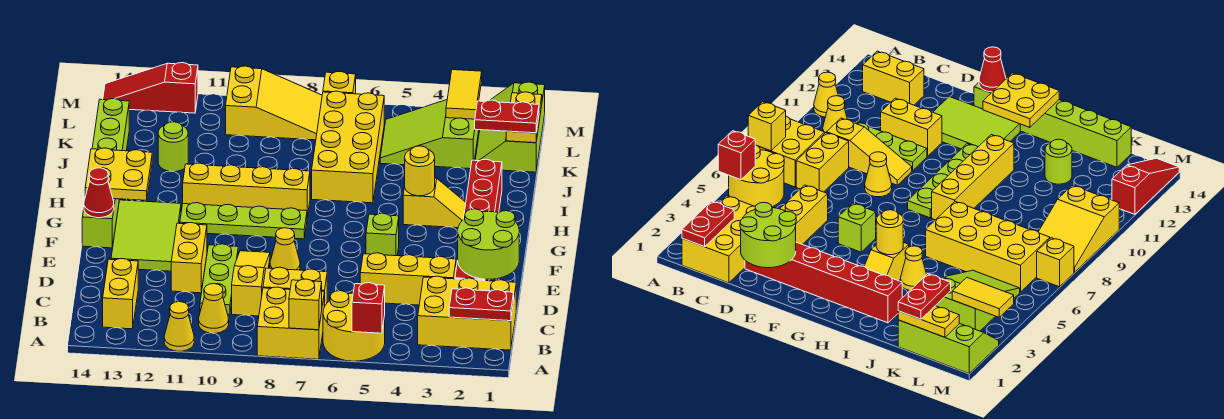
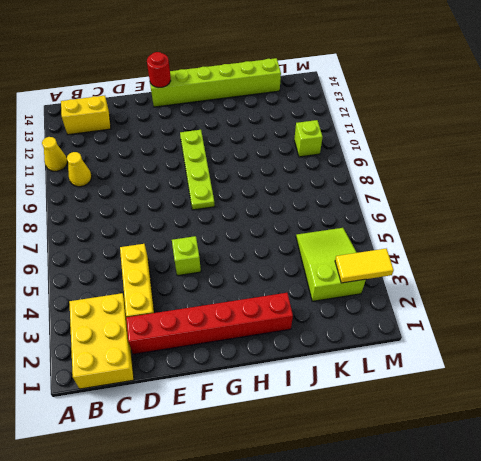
red 1x1 round brick [147,52,171,88] -> red 1x1 cone [84,168,114,218]
lime 1x1 brick [294,120,322,157] -> yellow 2x3 slope [226,66,322,140]
none -> yellow 2x2 round brick [323,291,385,361]
none -> yellow 2x2 brick [257,287,324,359]
none -> yellow 1x2 brick [263,267,327,307]
none -> yellow 1x3 slope [232,251,270,316]

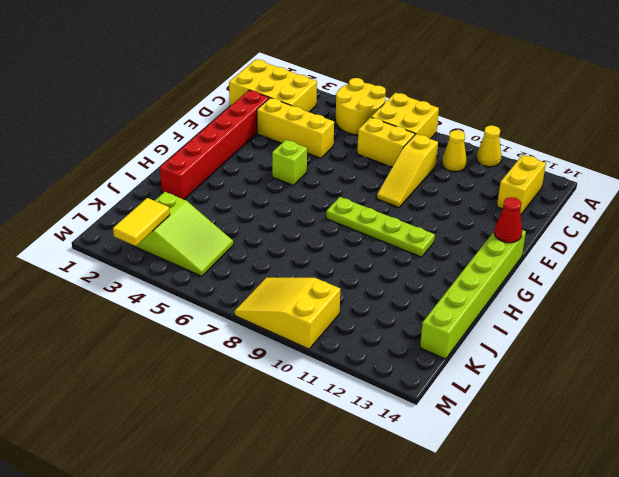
none -> lime 1x3 plate [200,244,238,314]
none -> yellow 1x2 brick [171,223,207,293]
none -> yellow 1x1 cone [270,228,300,270]
none -> lime 2x3 tile [111,200,181,271]

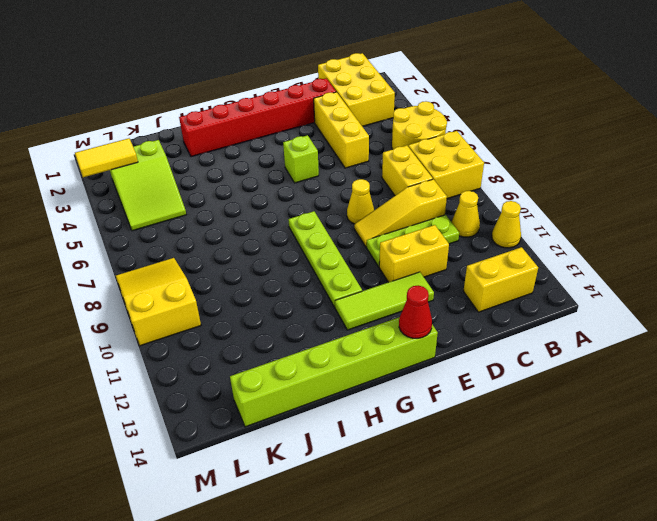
lime 1x3 tile [335,272,434,330] -> lime 2x3 tile [111,200,181,271]
none -> yellow 1x2 slope [403,178,466,228]
none -> yellow 1x4 brick [183,163,310,217]
none -> yellow 1x1 cone [901,246,927,290]
none -> yellow 2x4 brick [312,91,384,203]

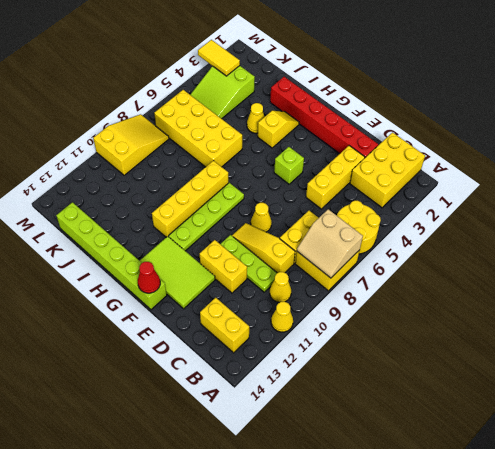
tan 2x2 slope [297,209,363,278] -> yellow 1x1 brick [289,279,322,330]
none -> lime 1x1 round brick [158,122,188,172]
none -> lime 2x3 slope [475,82,545,172]
none -> yellow 1x1 brick [323,71,356,94]
none -> red 1x3 slope [103,63,198,113]

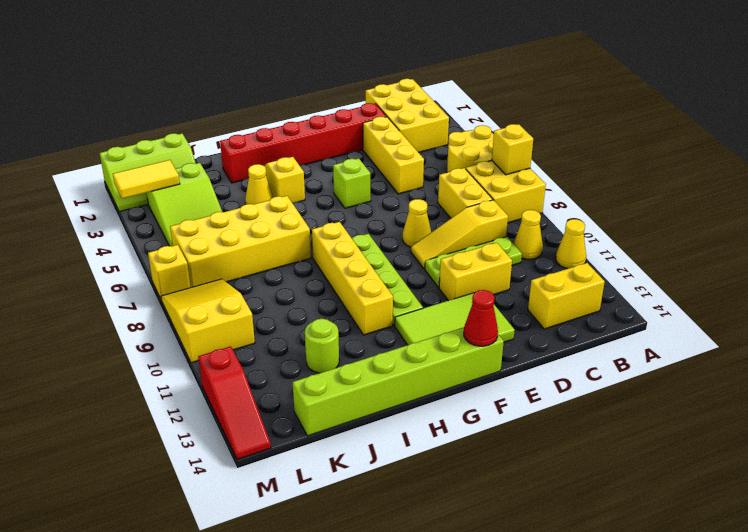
none -> red 1x1 brick [352,283,385,333]
none -> red 1x2 plate [449,288,514,321]
none -> lime 2x2 round brick [458,209,519,279]
none -> yellow 2x2 plate [85,148,152,200]

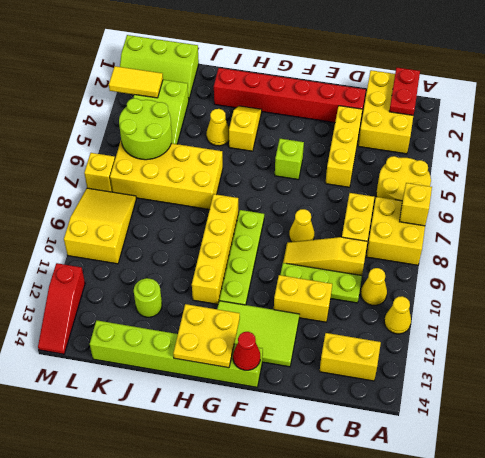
lime 2x2 round brick [119,98,172,160] -> lime 2x2 round brick moved to [458,209,519,279]
none -> red 1x1 brick [352,283,385,333]
none -> yellow 1x1 round brick [405,146,435,196]
none -> yellow 1x2 plate [506,92,542,143]
none -> red 1x2 plate [475,100,539,133]

